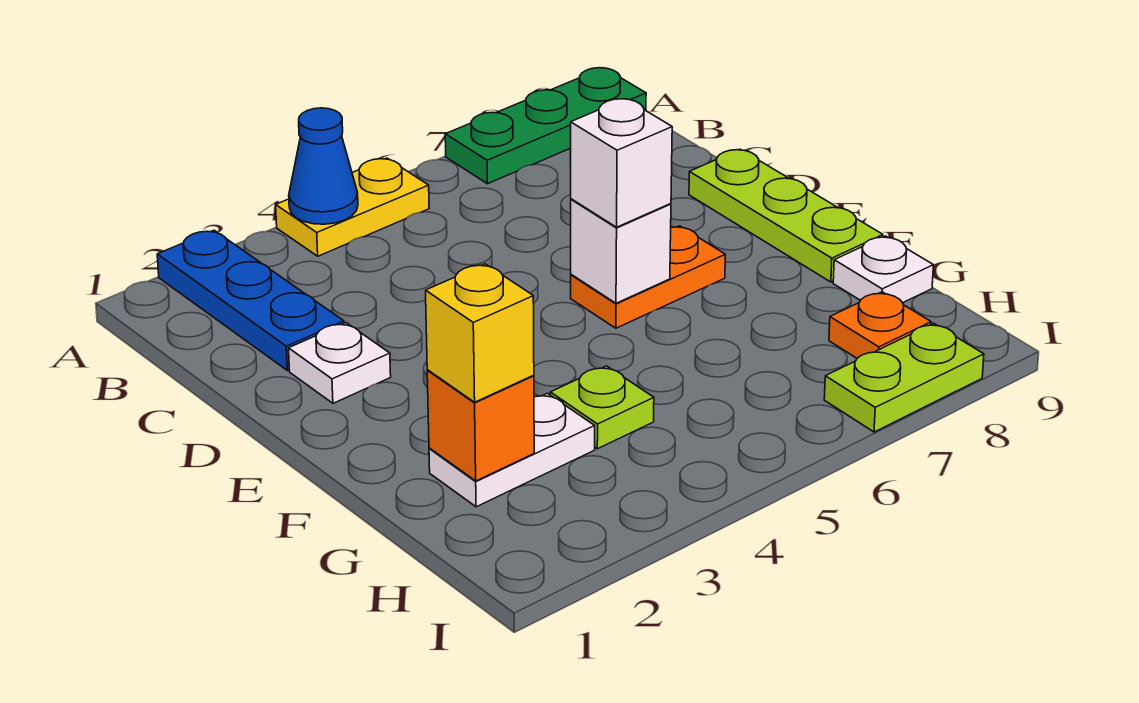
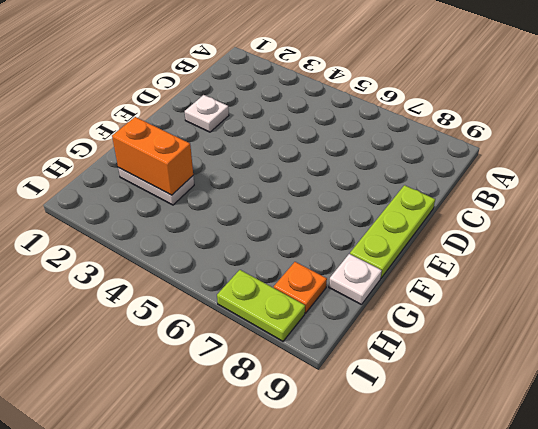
orange 1x2 brick [112,117,193,195] -> orange 1x1 brick [427,370,534,481]
none -> blue 1x3 plate [157,230,344,371]
none -> yellow 1x2 plate [276,158,429,256]
none -> green 1x3 plate [445,68,646,184]

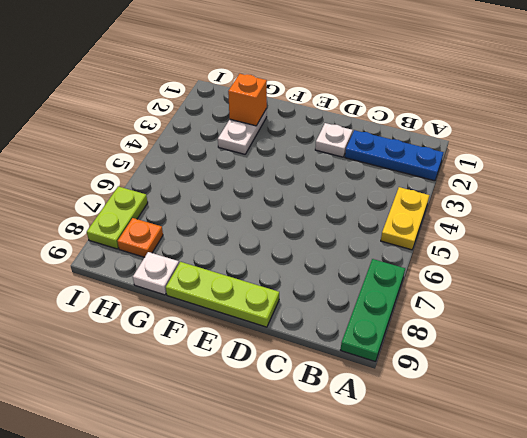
none -> orange 1x2 plate [571,226,725,328]
none -> lime 1x1 plate [550,366,654,449]
none -> blue 1x1 cone [289,108,358,224]

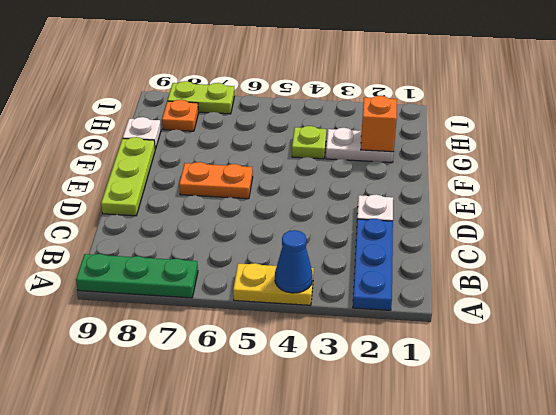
none -> white 1x1 brick [571,199,671,303]
none -> white 1x1 brick [571,99,672,227]
none -> yellow 1x1 brick [426,264,534,402]

